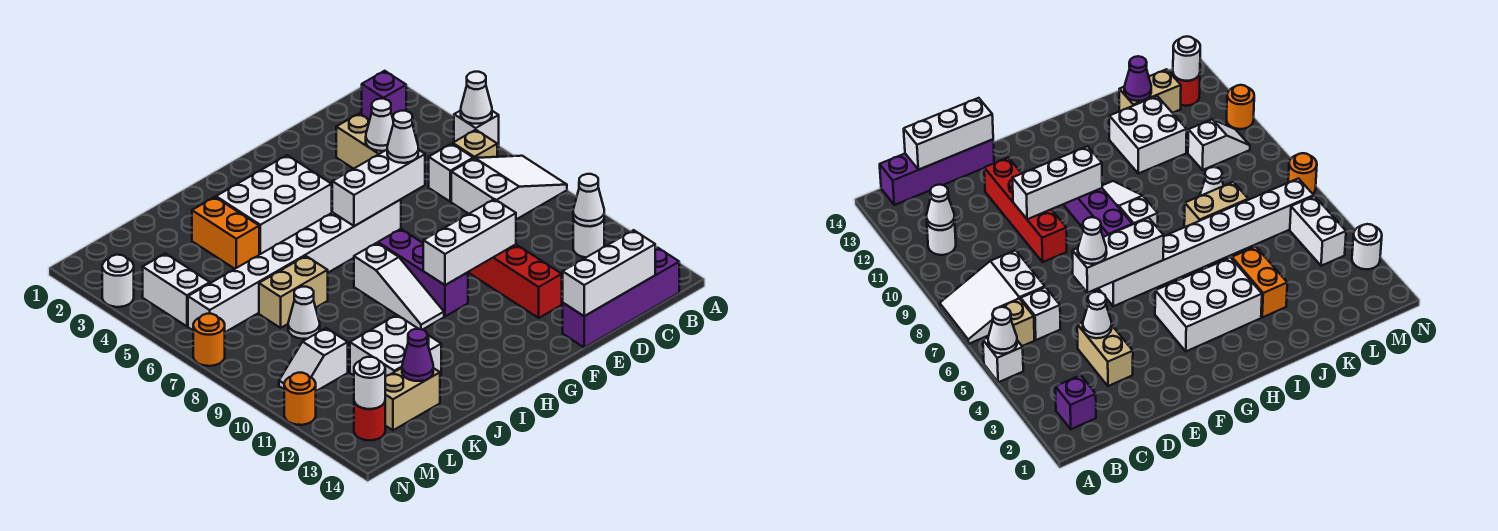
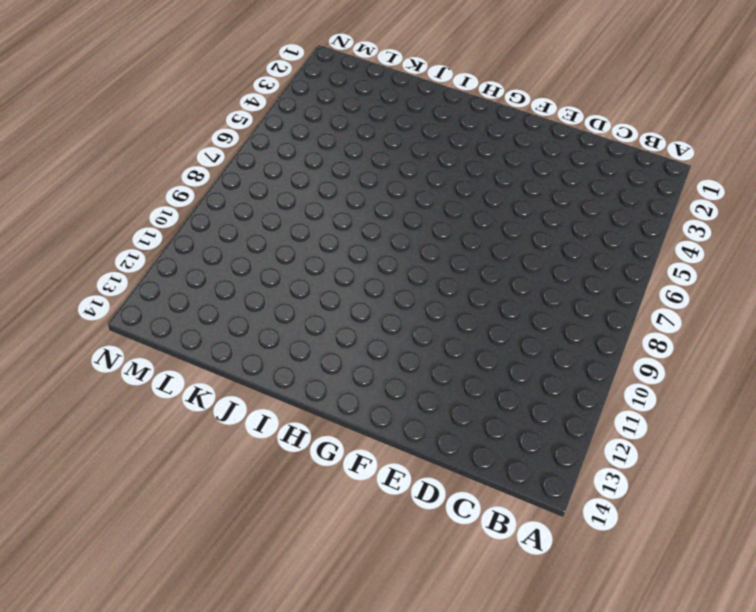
none -> white 1x1 brick [454,110,499,147]
none -> white 2x3 slope [451,156,567,219]
none -> purple 1x1 brick [362,71,406,120]
none -> tan 1x1 brick [453,130,497,159]

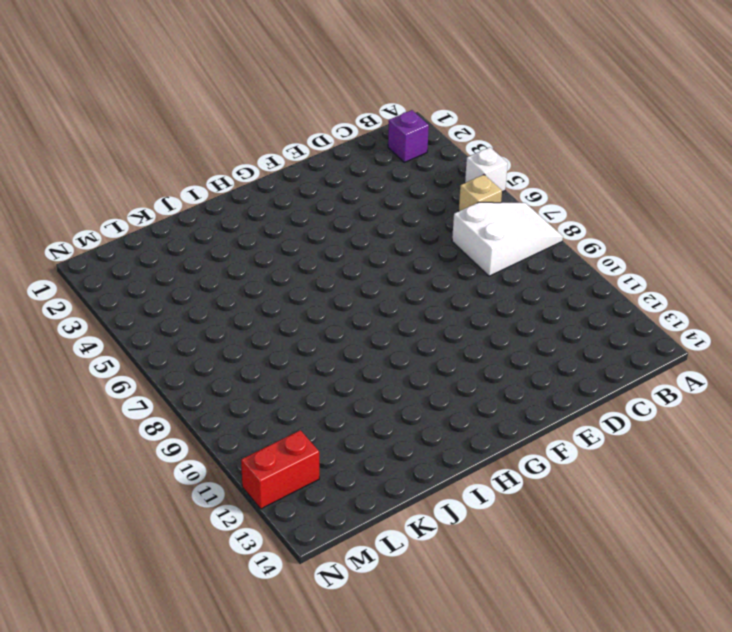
red 1x2 brick [241,430,319,509] -> none
none -> white 1x1 round brick [573,219,604,257]
none -> purple 1x4 brick [563,248,679,347]
none -> white 1x1 brick [429,144,473,202]
none -> tan 1x2 brick [336,113,384,169]

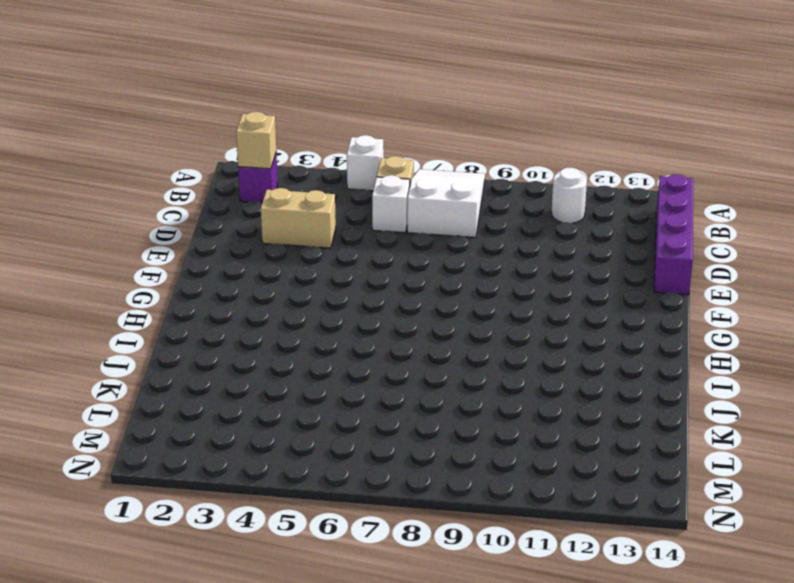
tan 1x1 brick [236,112,276,169] -> none
none -> red 1x4 brick [468,244,562,318]
none -> white 1x8 brick [188,200,401,332]
none -> white 2x3 brick [216,155,332,255]
none -> purple 1x3 brick [378,229,468,316]

